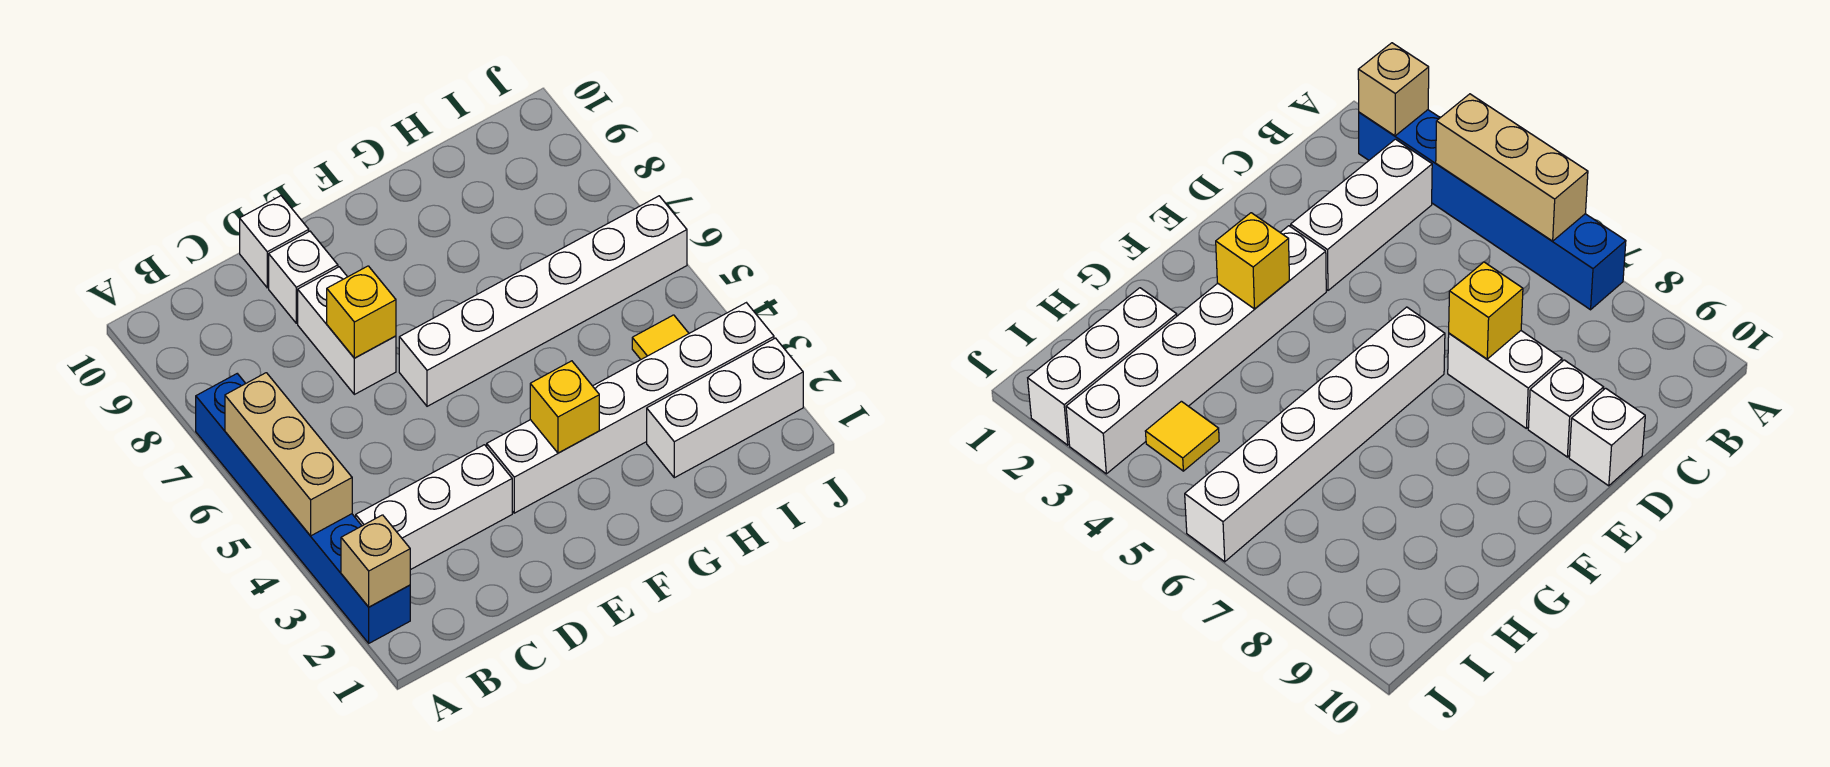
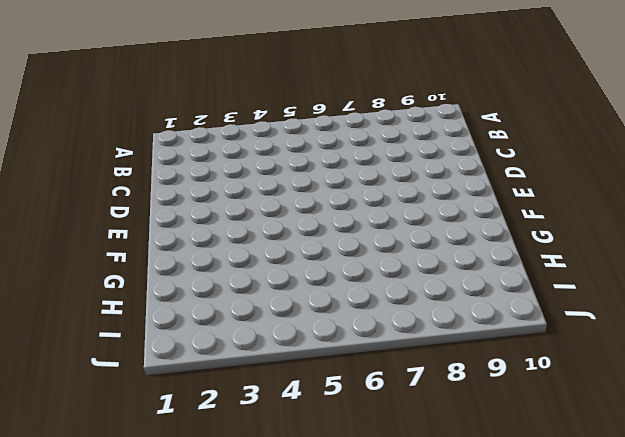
none -> blue 1x6 brick [196,374,410,643]
none -> white 1x3 brick [356,445,512,570]
none -> white 1x2 brick [298,267,396,394]

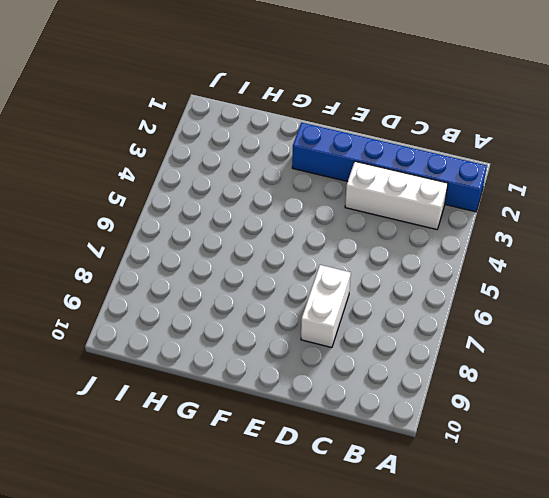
blue 1x6 brick [292,122,487,212] -> blue 1x6 brick turned to [196,374,410,643]
none -> white 1x1 brick [269,231,338,323]
none -> white 1x1 brick [240,196,309,288]
none -> white 1x6 brick [487,303,774,513]

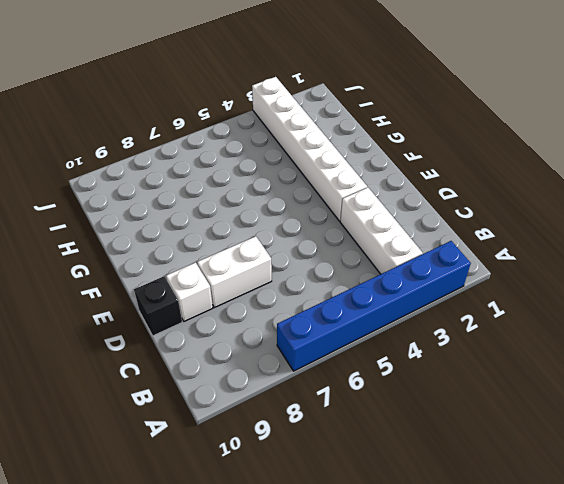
black 1x1 brick [134,276,182,336] -> white 1x1 brick [240,196,309,288]
none -> white 1x6 brick [399,196,687,406]
none -> white 1x3 brick [647,338,803,478]
none -> yellow 1x1 tile [632,315,689,359]

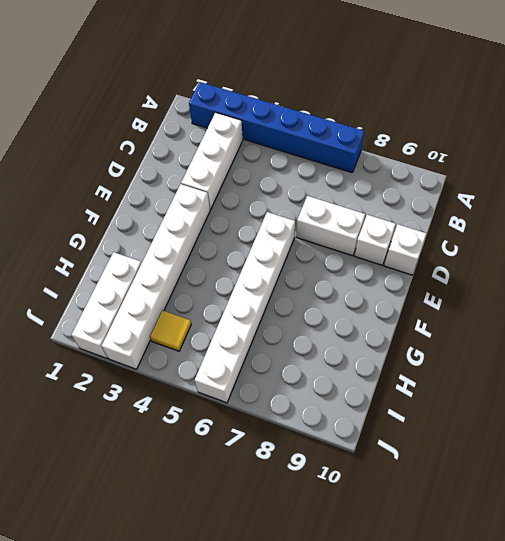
none -> tan 1x1 brick [341,515,410,607]
none -> tan 1x3 brick [225,373,352,536]
none -> yellow 1x1 brick [327,266,396,358]

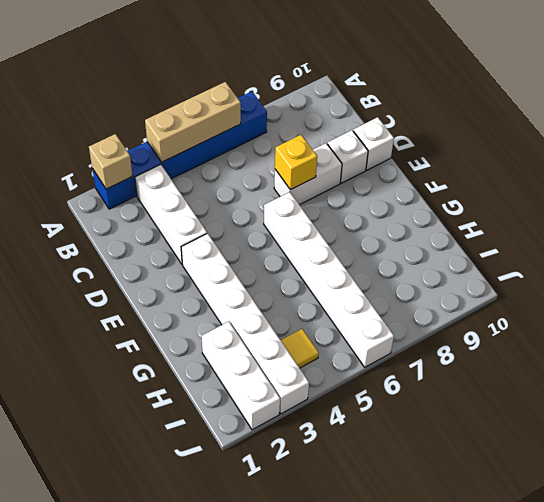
none -> yellow 1x1 brick [530,361,599,453]

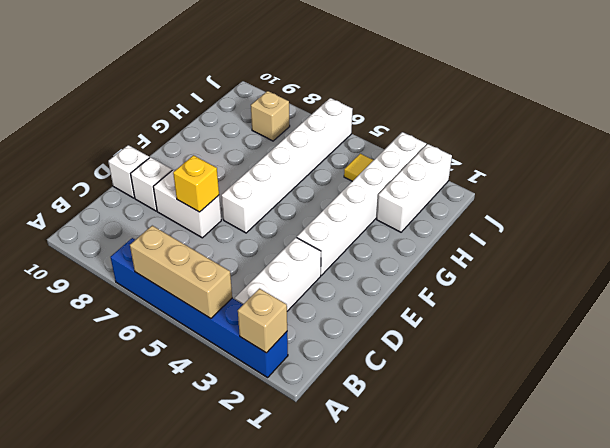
tan 1x1 brick [251,91,290,141] -> none
none -> yellow 1x1 brick [530,361,599,453]

